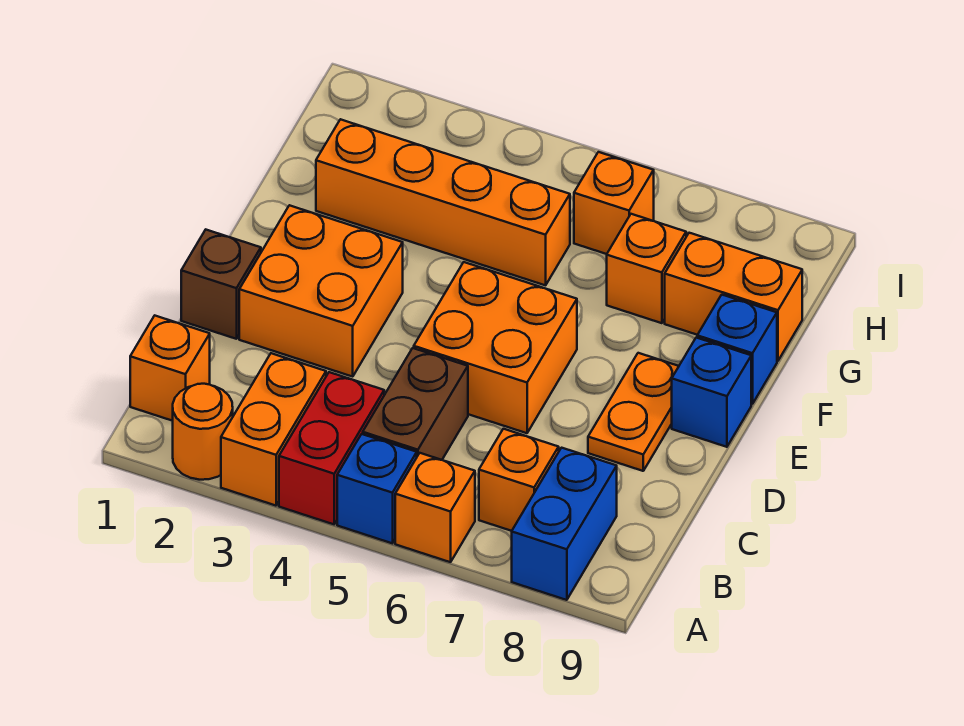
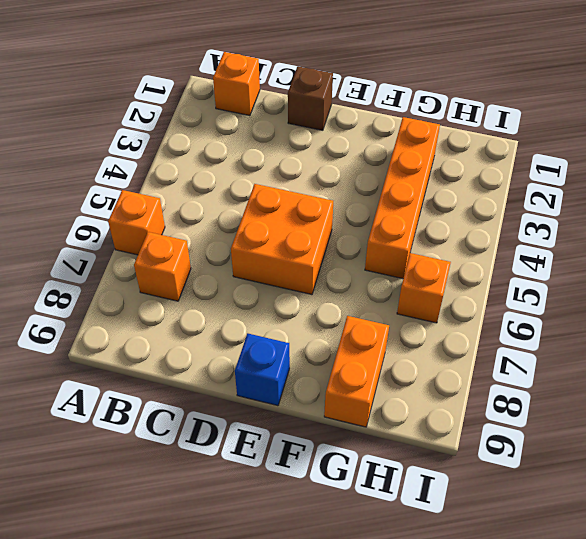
none -> orange 1x1 round brick [173,384,233,480]
none -> orange 1x2 brick [221,353,326,506]
none -> red 1x2 brick [279,372,384,524]

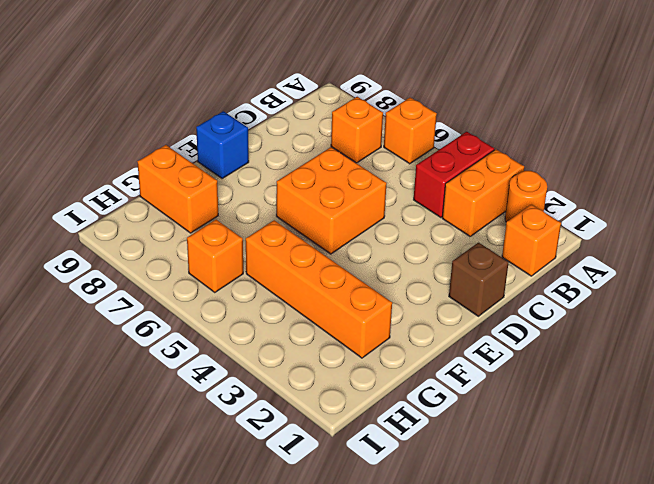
none -> blue 1x1 brick [337,434,417,543]
none -> blue 1x2 brick [512,448,617,600]
none -> brown 1x2 brick [363,348,468,460]

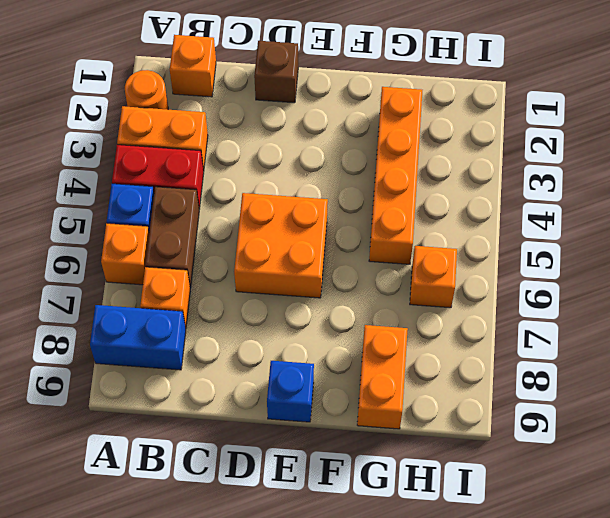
brown 1x2 brick [145,187,199,288] -> brown 1x2 brick turned to [363,348,468,460]
none -> orange 2x2 brick [239,205,403,377]
none -> orange 1x2 plate [588,353,679,471]
none -> blue 1x1 brick [697,295,777,404]

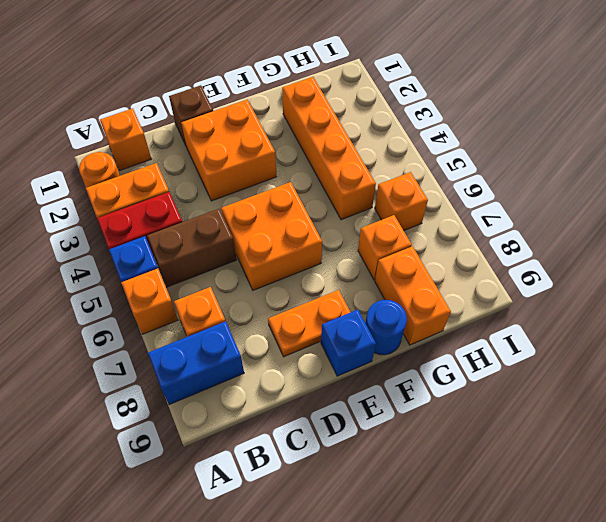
blue 1x1 round brick [366,300,407,355] -> blue 1x1 brick [697,295,777,404]

